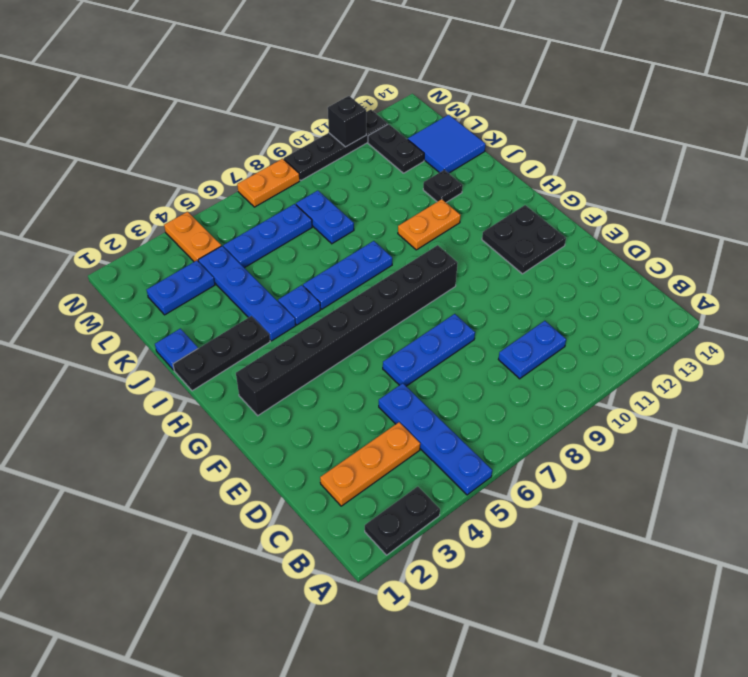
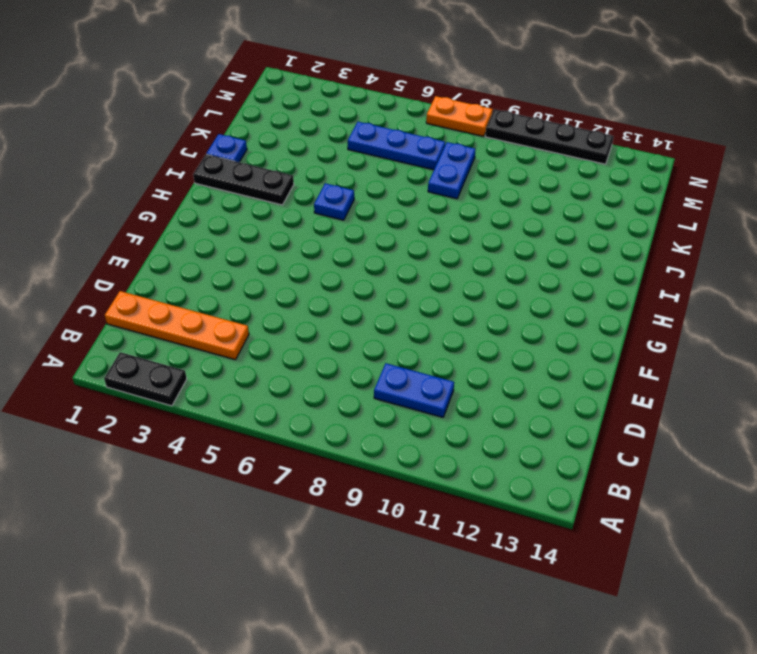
orange 1x4 plate [105,291,249,360] -> orange 1x3 plate [320,422,420,506]
none -> blue 1x4 plate [379,383,492,495]
none -> blue 1x3 plate [383,314,475,386]
none -> black 2x2 plate [482,205,566,274]

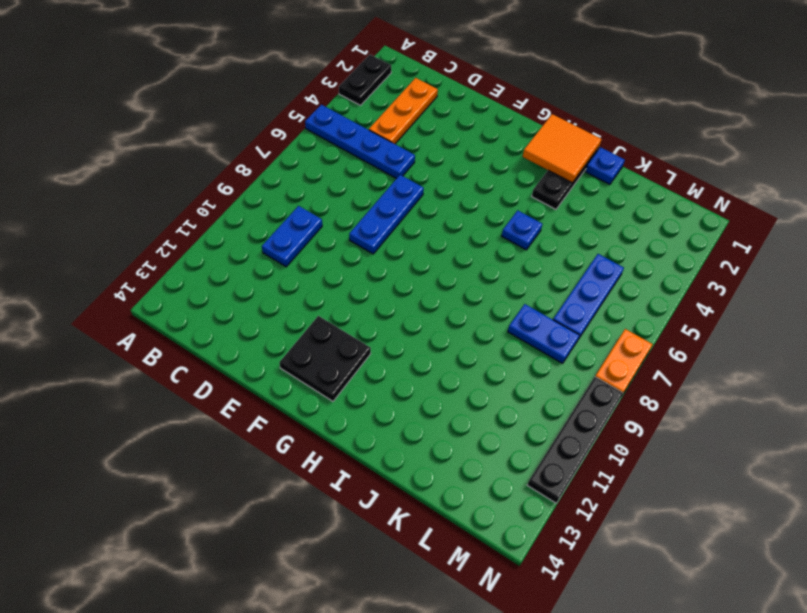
orange 2x2 tile [523,114,601,183] -> none
none -> black 1x8 brick [236,245,458,416]
none -> blue 1x4 plate [198,246,296,341]
none -> blue 1x3 plate [303,241,392,309]

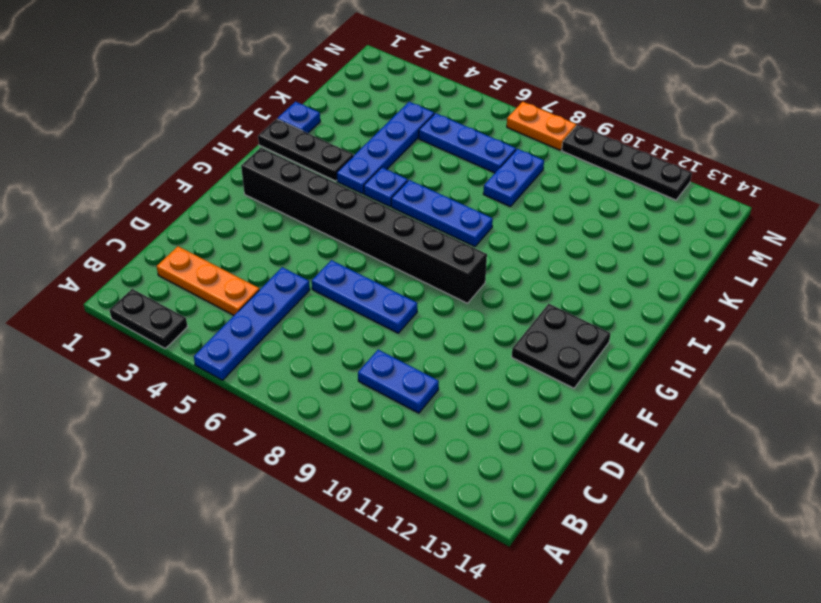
none -> orange 1x2 plate [398,199,461,250]
none -> black 1x1 plate [423,170,463,202]
none -> blue 2x2 tile [408,115,486,173]

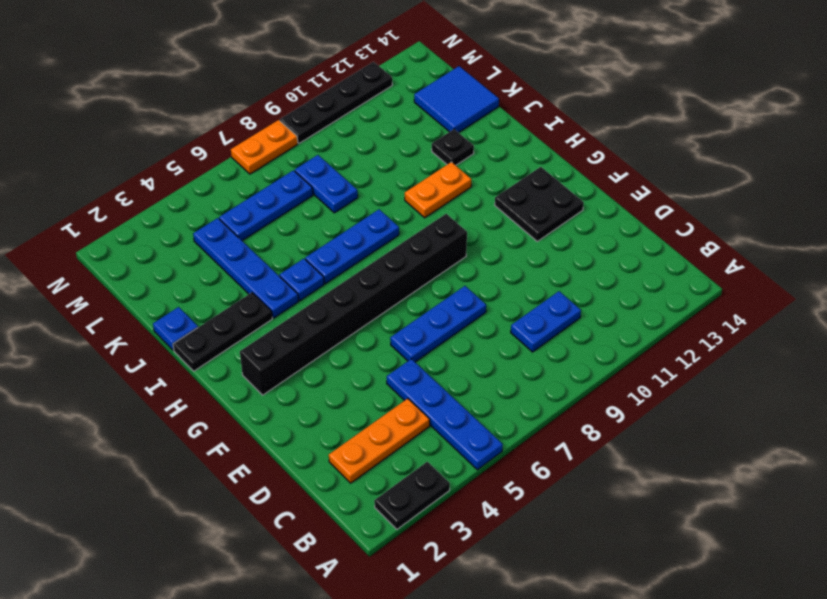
none -> blue 1x2 plate [147,261,215,315]
none -> black 1x2 plate [368,124,424,173]
none -> orange 1x2 plate [164,212,221,262]

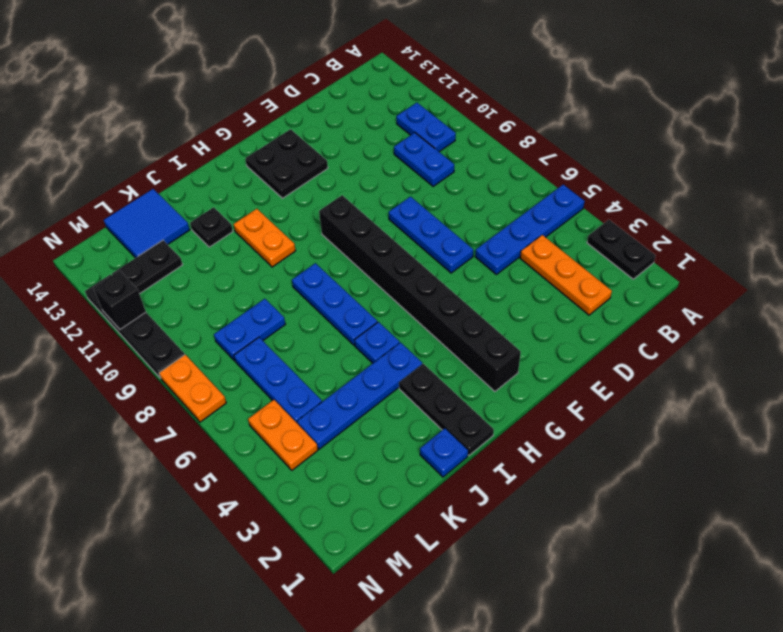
blue 1x2 plate [396,103,456,152] -> blue 1x2 plate moved to [147,261,215,315]
orange 1x2 plate [248,400,318,470] -> orange 1x2 plate turned to [164,212,221,262]

